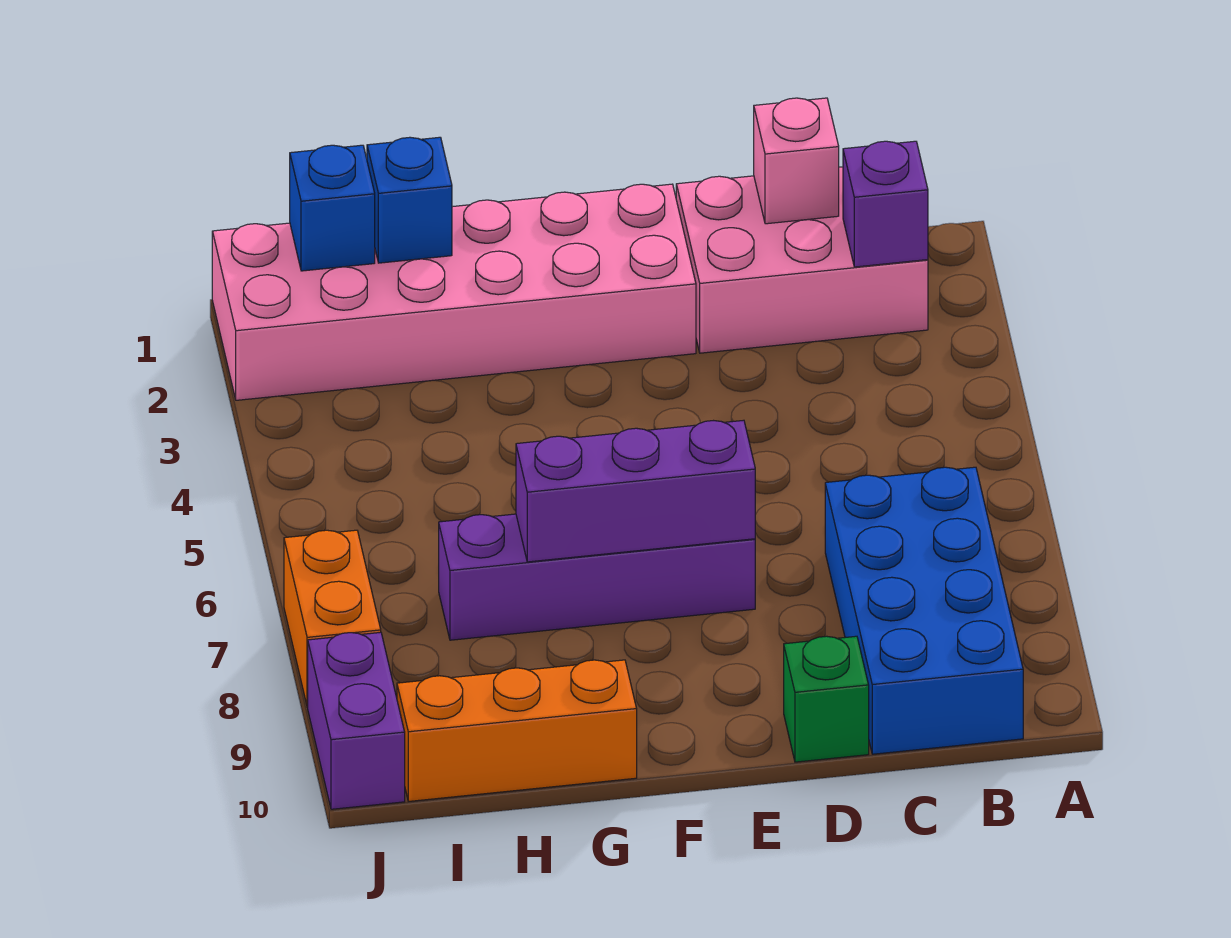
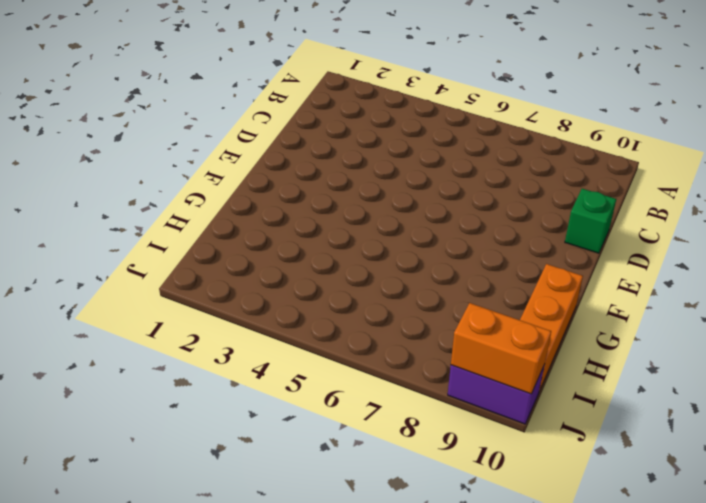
orange 1x2 brick [451,303,551,394] -> orange 1x2 brick moved to [284,530,381,707]
none -> pink 2x3 brick [676,167,928,353]
none -> blue 2x4 brick [825,467,1023,754]
none -> pink 2x6 brick [212,184,696,400]

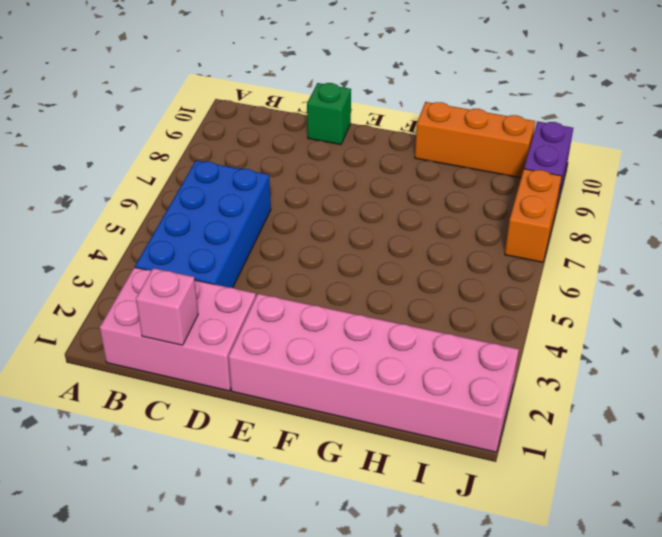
blue 2x4 brick [135,161,271,288] -> blue 2x4 brick moved to [825,467,1023,754]
none -> purple 1x4 brick [439,514,755,640]
none -> purple 1x1 brick [843,141,928,267]
none -> purple 1x3 brick [516,420,755,562]

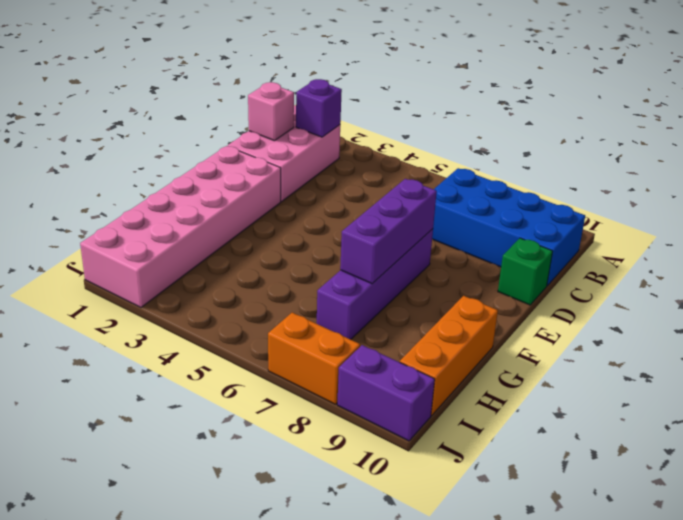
none -> blue 1x1 brick [367,137,452,263]
none -> blue 1x1 brick [290,145,375,271]

